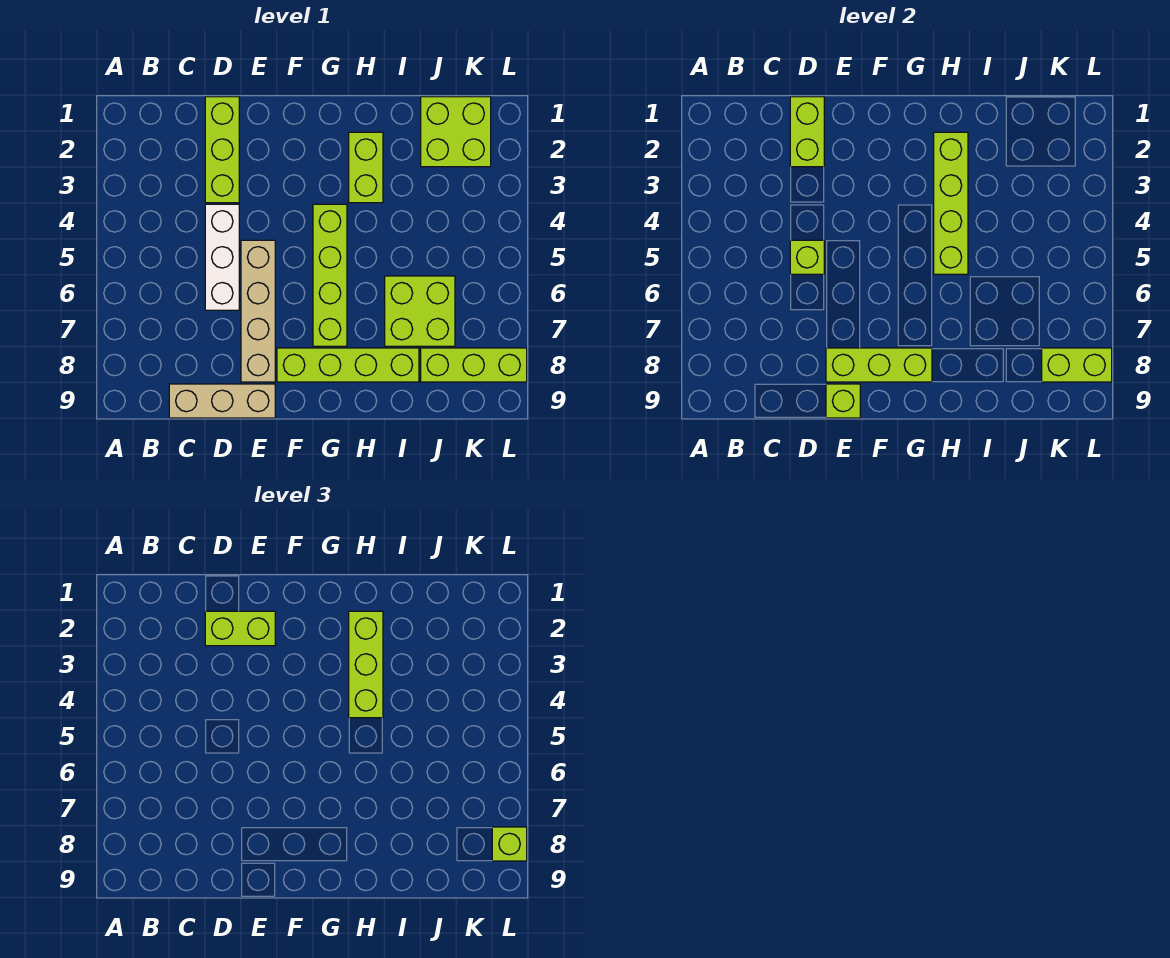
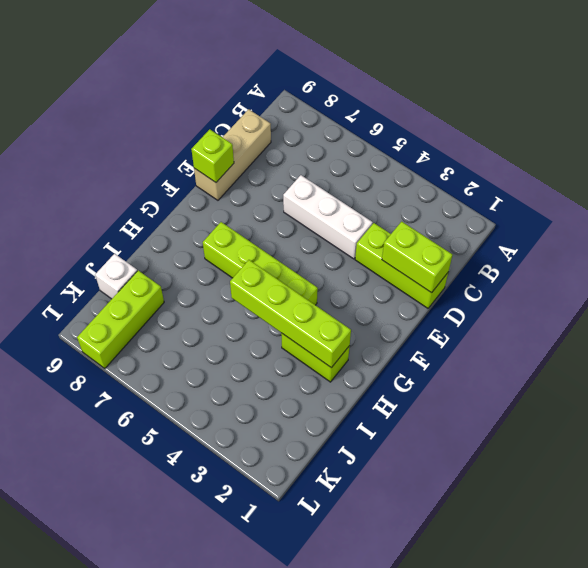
white 1x1 brick [95,254,137,299] -> none
none -> tan 1x4 brick [241,240,275,382]
none -> lime 1x4 brick [277,348,419,382]
none -> lime 2x2 brick [385,276,455,346]

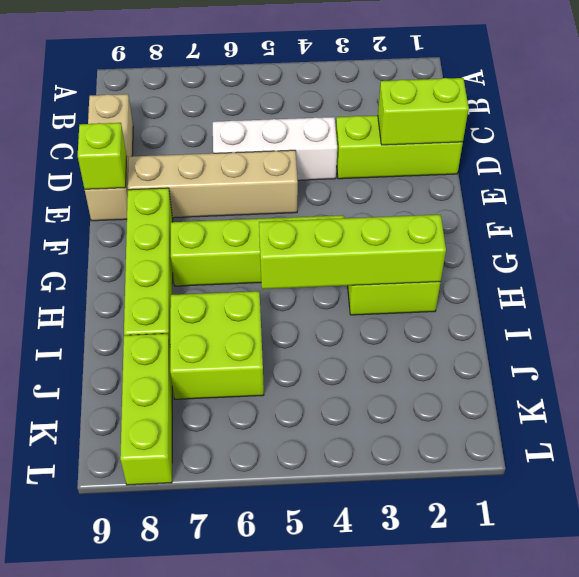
none -> lime 2x2 brick [421,97,491,167]
none -> lime 1x1 brick [790,240,824,274]
none -> lime 1x3 brick [826,348,932,382]

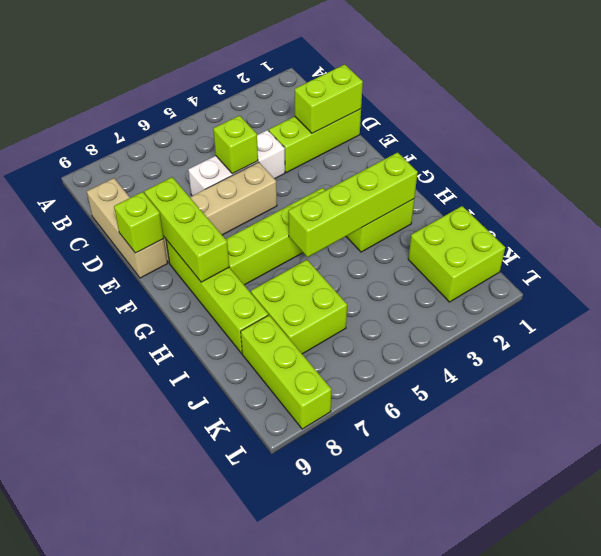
none -> lime 1x2 brick [1042,348,1112,382]
none -> lime 1x2 brick [205,611,275,646]
none -> lime 1x3 brick [349,611,383,718]

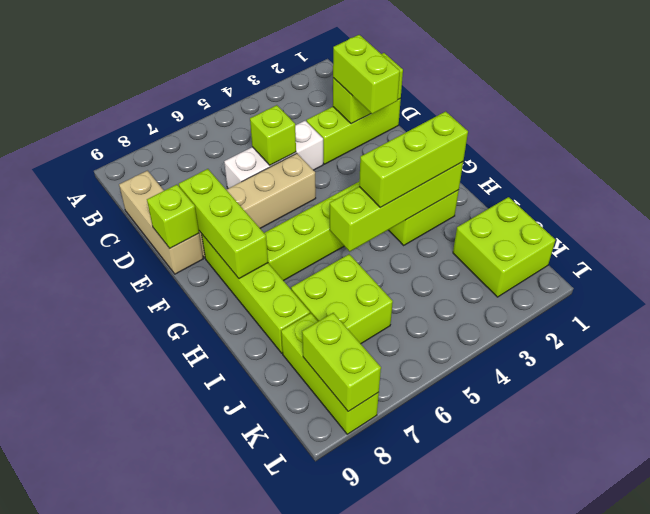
none -> lime 1x1 brick [492,827,527,861]

